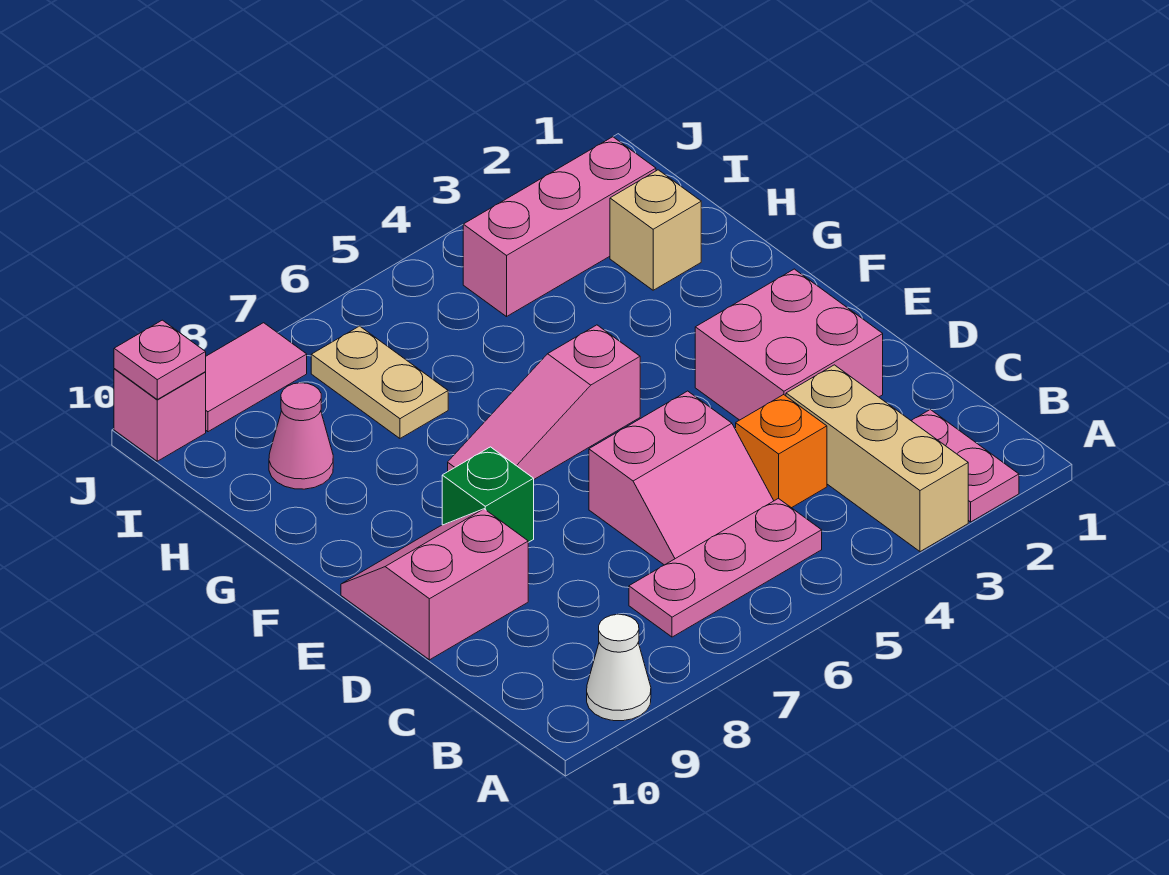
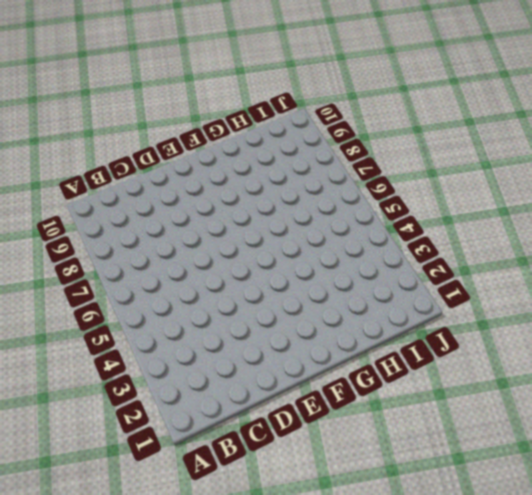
none -> pink 1x2 plate [912,410,1019,522]
none -> tan 1x3 brick [786,365,968,552]
none -> white 1x1 cone [587,614,651,721]

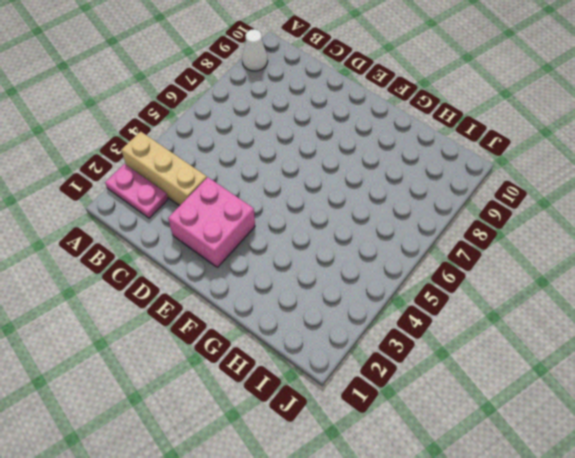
none -> pink 1x3 plate [629,498,822,637]
none -> orange 1x1 brick [736,395,827,508]
none -> pink 2x2 slope [589,391,774,565]

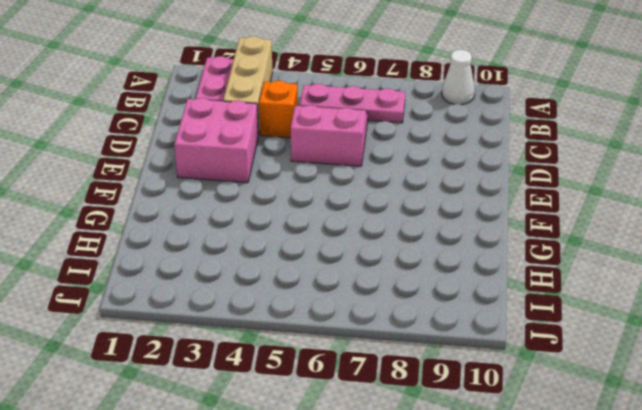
none -> pink 2x2 slope [341,509,528,660]
none -> green 1x1 brick [442,447,534,542]
none -> pink 1x3 slope [448,325,640,479]

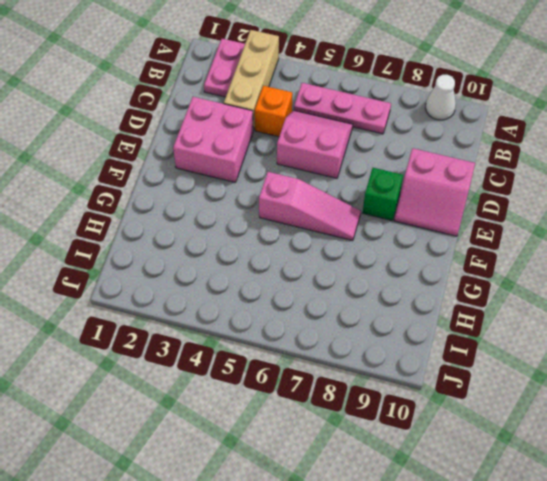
none -> tan 1x1 brick [610,170,701,290]
none -> tan 1x2 plate [311,326,448,438]
none -> pink 1x1 cone [269,383,333,489]

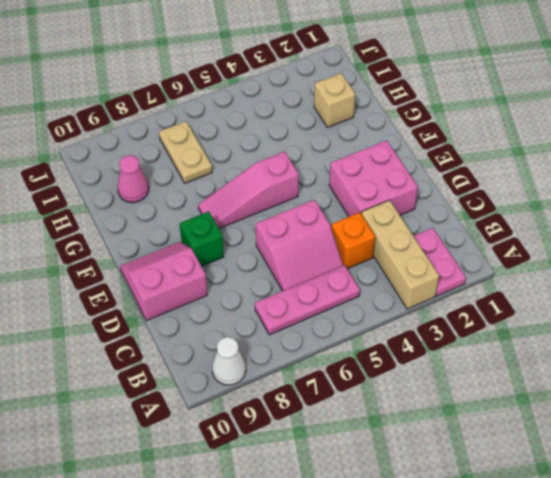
none -> pink 1x3 brick [463,137,656,317]
none -> pink 1x2 tile [205,323,307,432]
none -> pink 1x1 brick [114,369,206,461]

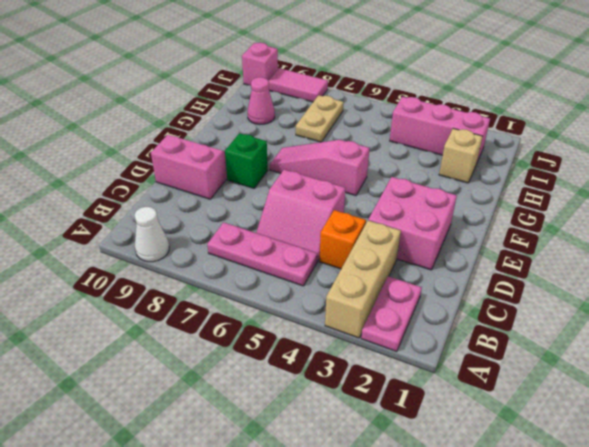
none -> pink 1x1 plate [114,320,206,399]

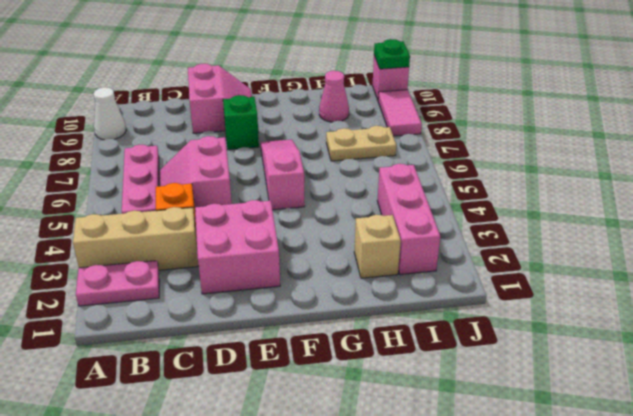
green 1x1 plate [374,39,410,69] -> pink 1x1 plate [114,320,206,399]

